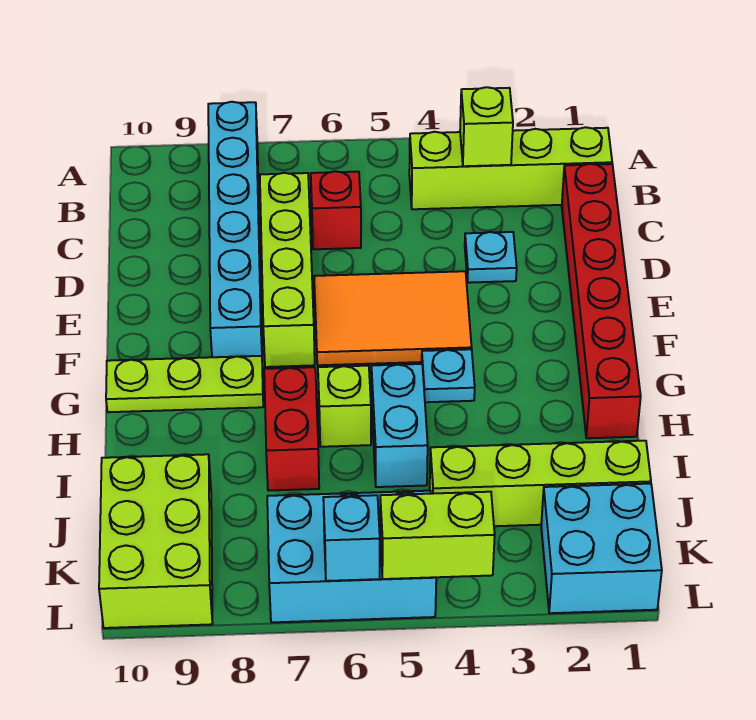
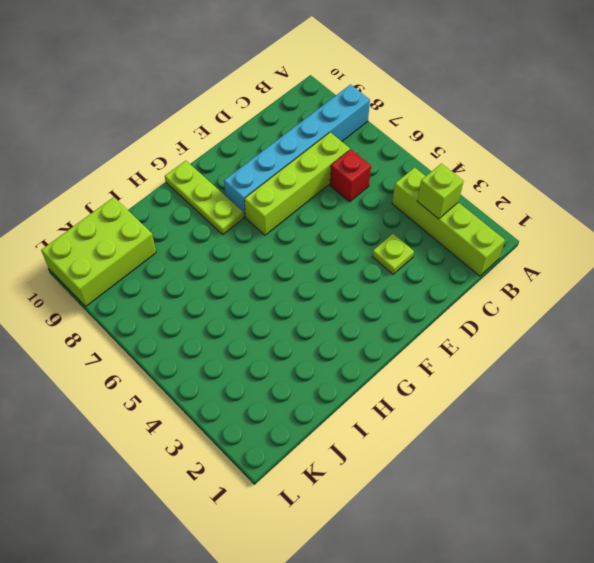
lime 1x1 plate [372,234,414,274] -> cyan 1x1 plate [465,232,517,283]
none -> red 1x6 brick [562,164,641,438]
none -> orange 2x3 tile [314,271,472,365]
none -> cyan 1x1 plate [422,349,475,402]

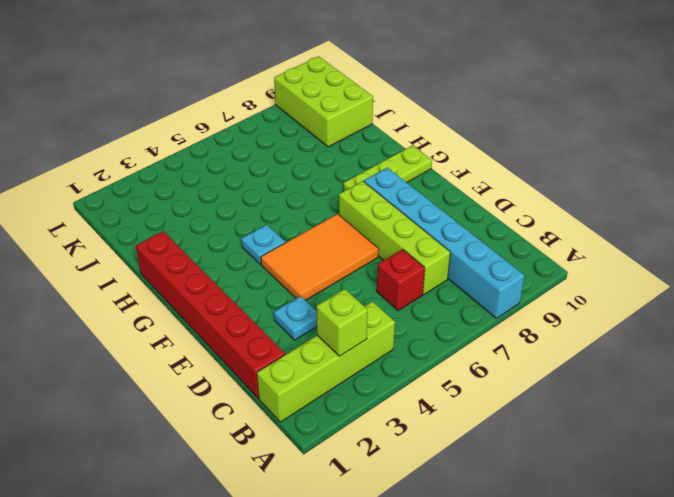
none -> cyan 1x2 brick [371,364,428,487]
none -> lime 1x1 brick [318,366,371,447]
none -> red 1x2 brick [264,367,319,491]

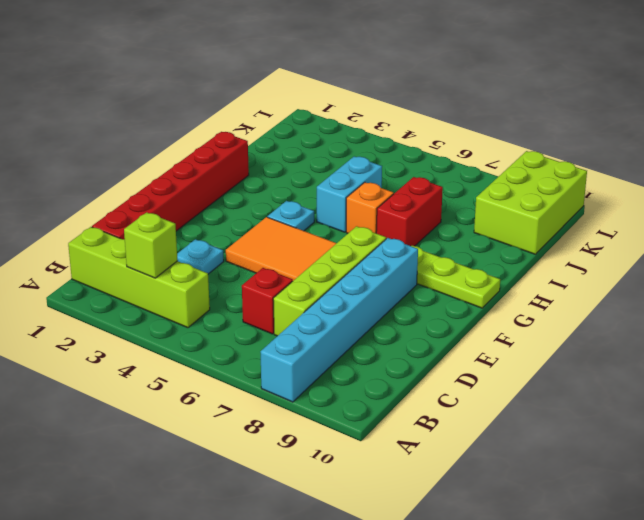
orange 1x1 brick [346,182,394,233] -> lime 1x1 brick [318,366,371,447]
none -> lime 1x4 brick [430,441,651,526]
none -> cyan 2x2 brick [541,484,662,613]
none -> cyan 2x3 brick [267,491,436,622]

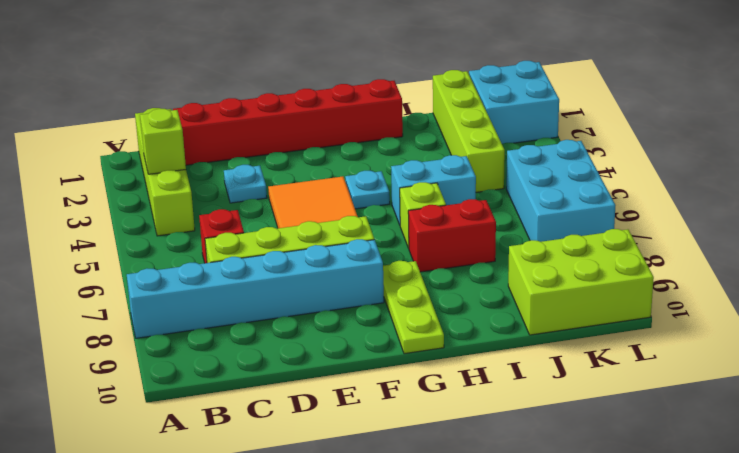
none -> lime 1x2 brick [380,492,495,579]
none -> cyan 1x1 brick [323,495,380,581]

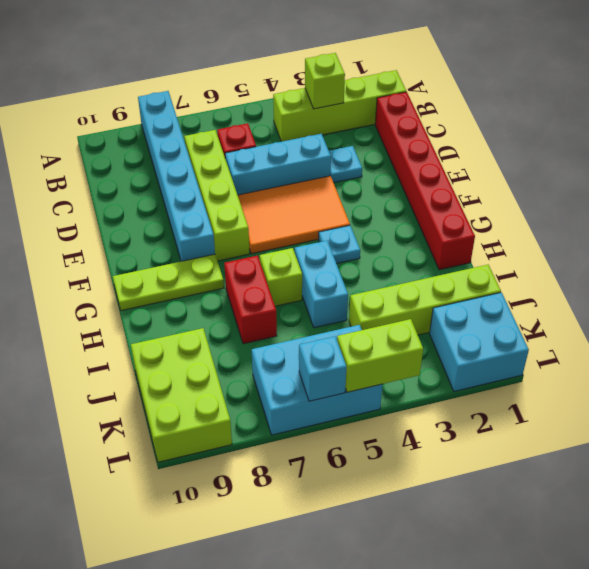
cyan 1x3 brick [225,134,331,195] -> none

